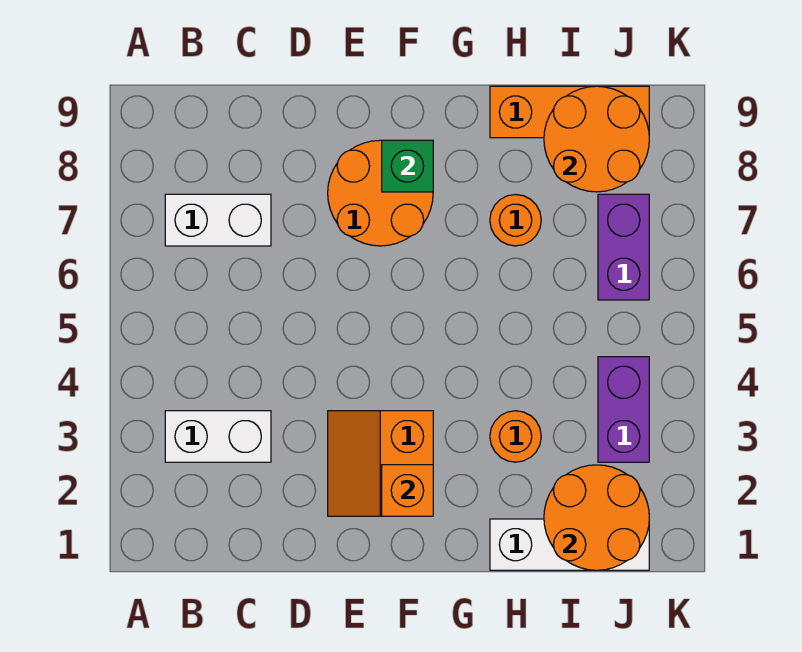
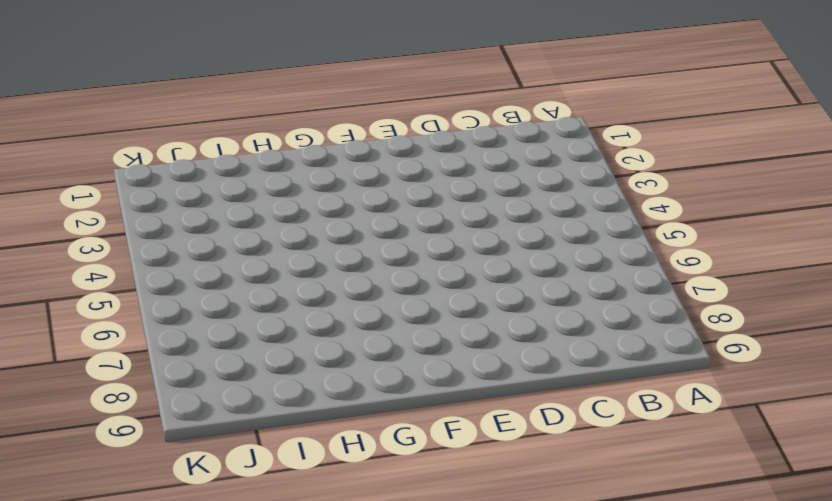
none -> white 1x2 brick [165,411,271,462]
none -> white 1x2 brick [165,194,271,246]
none -> orange 2x2 slope [328,411,433,516]

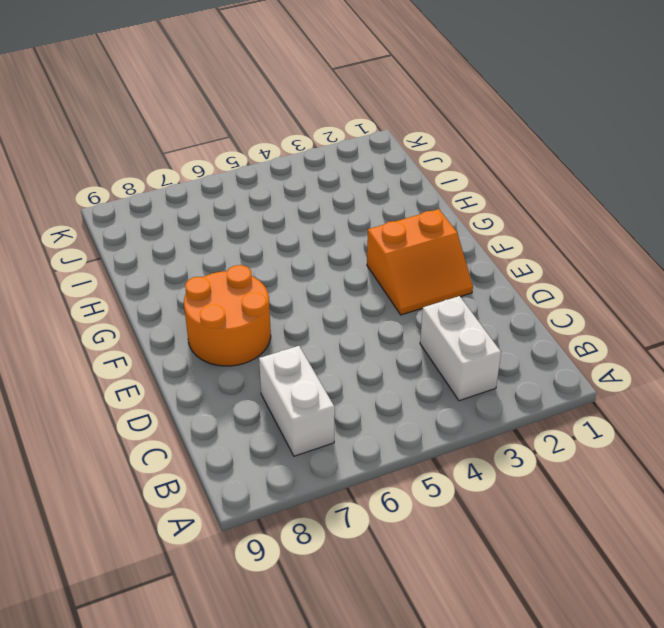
none -> white 1x3 brick [490,519,649,570]
none -> orange 1x1 round brick [490,411,541,462]
none -> orange 1x1 round brick [490,195,541,246]

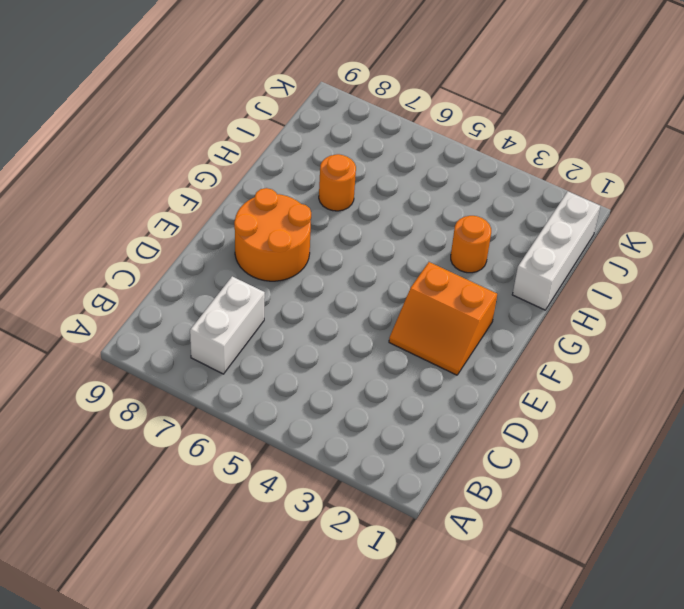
none -> white 1x2 brick [165,411,271,462]
none -> orange 1x3 brick [490,86,649,138]
none -> purple 1x2 brick [598,357,649,462]

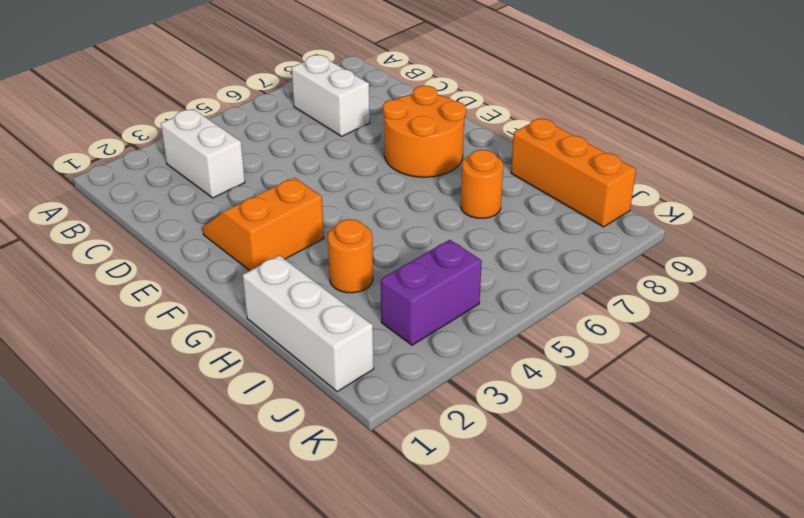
none -> purple 1x2 brick [598,194,649,300]
none -> orange 1x1 brick [382,465,433,516]
none -> green 1x1 brick [382,140,433,192]

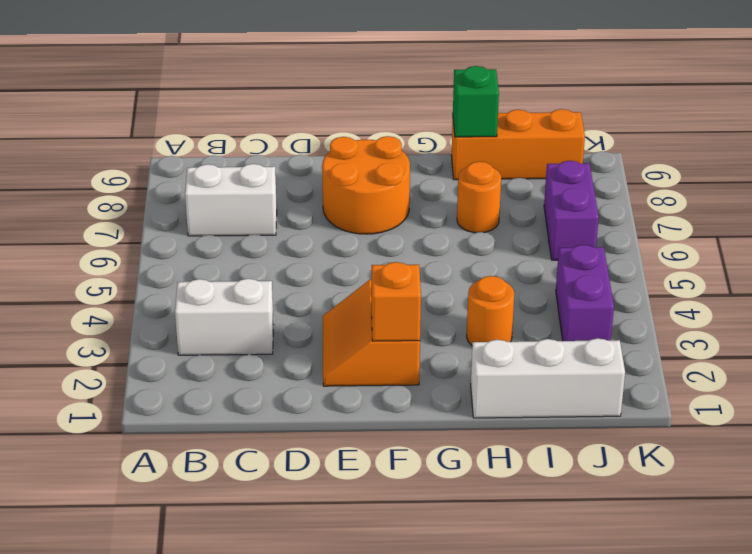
green 1x1 brick [453,66,499,137] -> green 1x1 brick moved to [382,140,433,192]
none -> orange 2x2 round brick [544,465,649,570]
none -> orange 2x2 round brick [544,86,649,192]

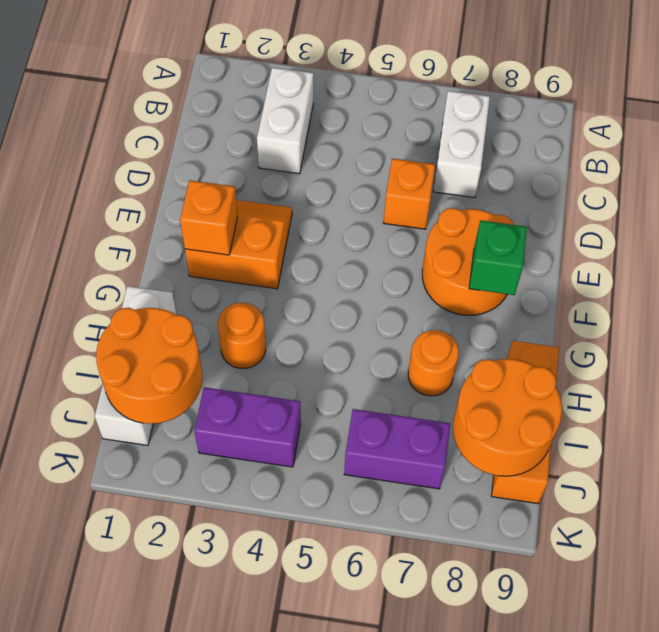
orange 1x1 brick [384,159,435,229] -> none

